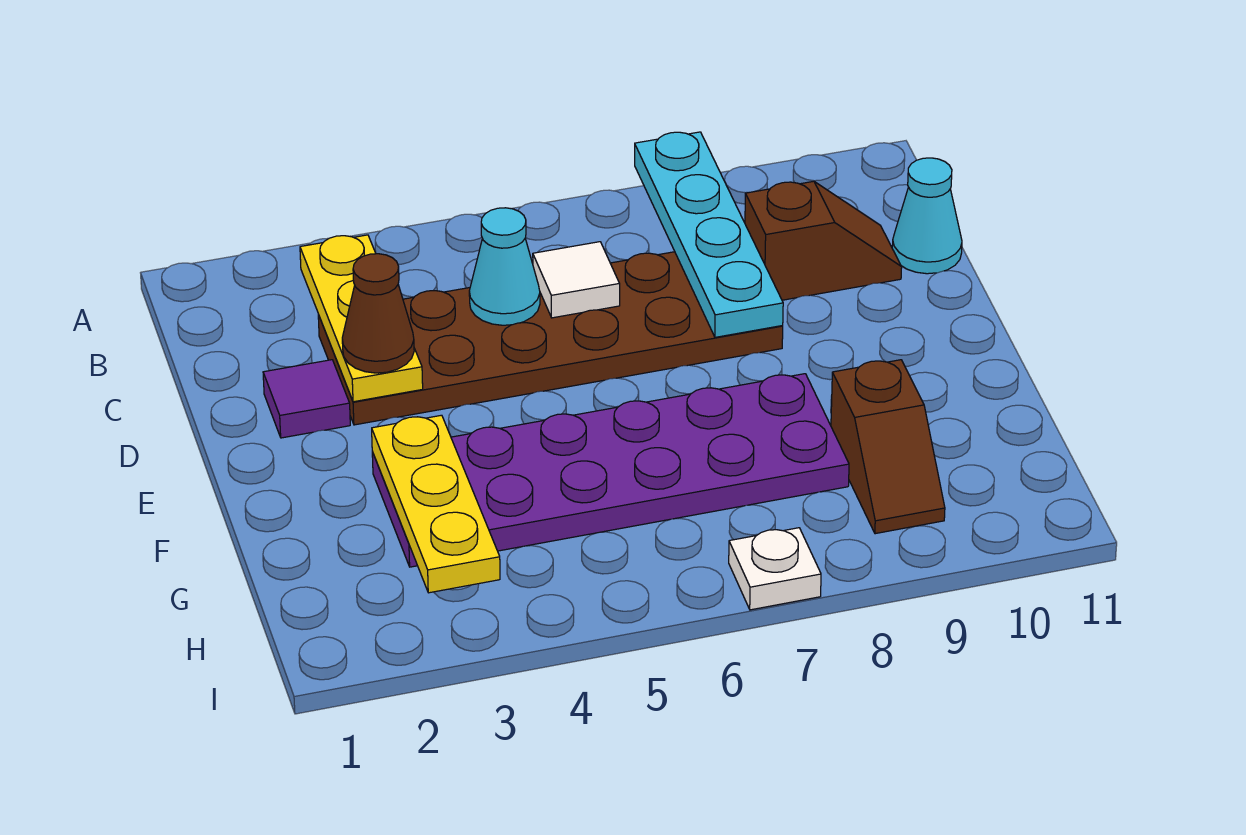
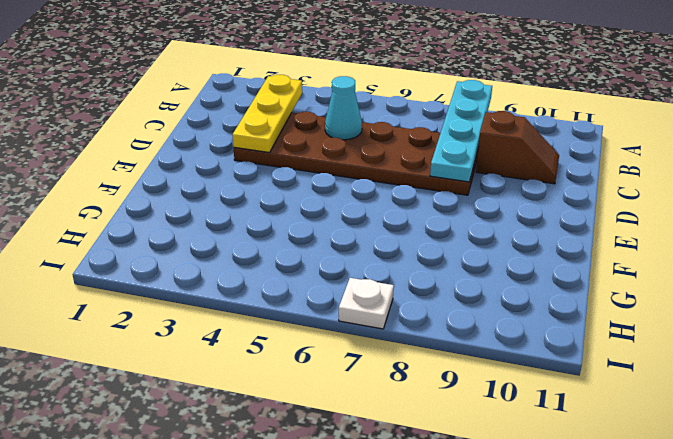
none -> cyan 1x1 cone [892,158,962,274]
none -> purple 1x1 tile [263,360,350,438]
none -> purple 2x6 plate [372,374,849,567]

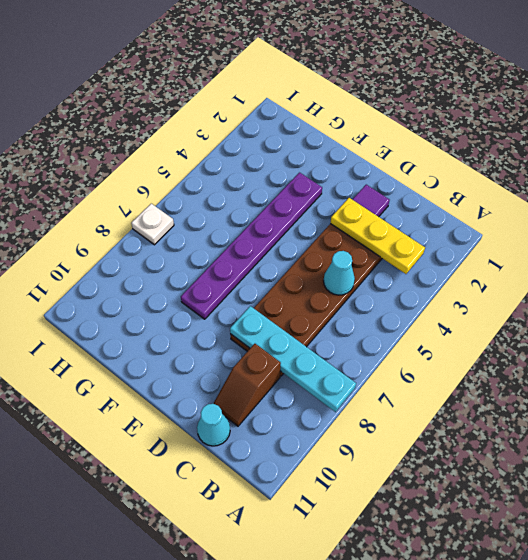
purple 1x6 plate [181,173,322,319] -> purple 2x6 plate [372,374,849,567]
none -> brown 1x2 slope [831,360,945,534]
none -> white 1x1 tile [533,242,620,318]
none -> yellow 1x3 plate [372,415,500,593]

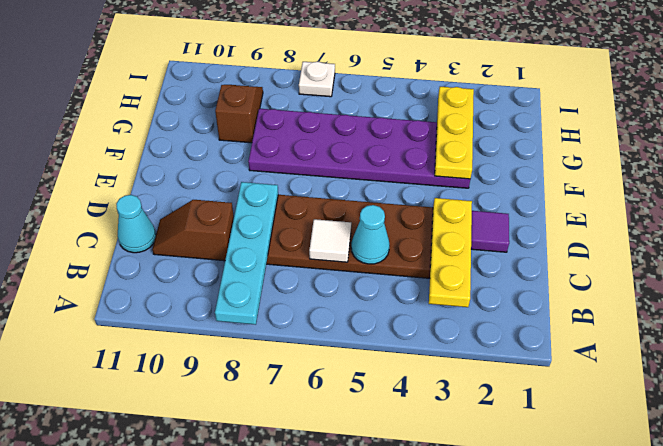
none -> brown 1x1 cone [342,254,414,373]

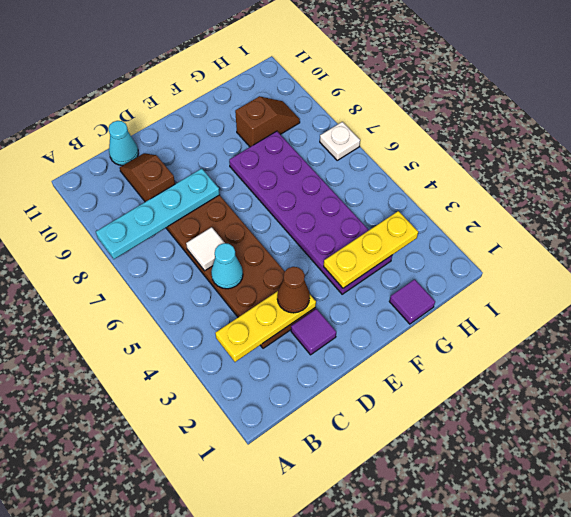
purple 1x1 tile [389,279,435,324] -> none

